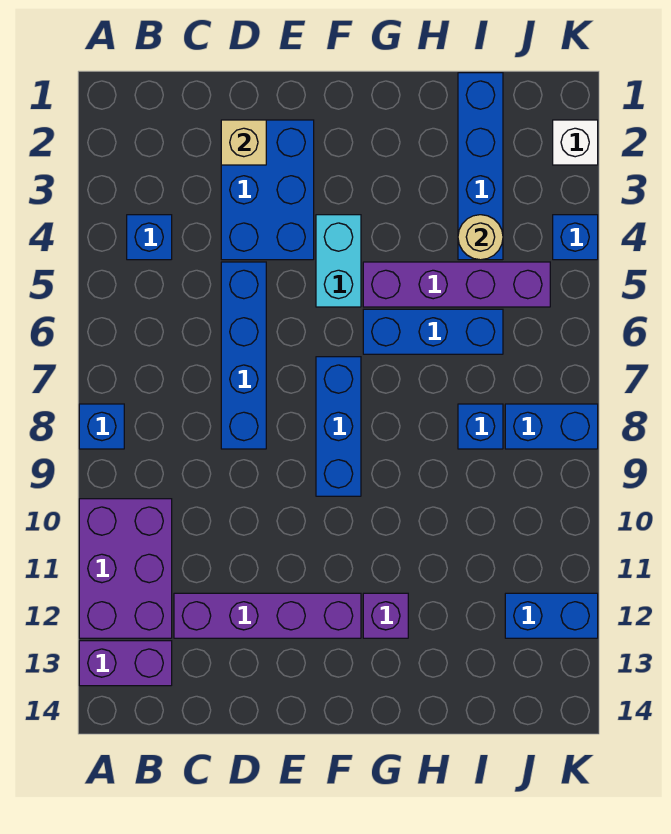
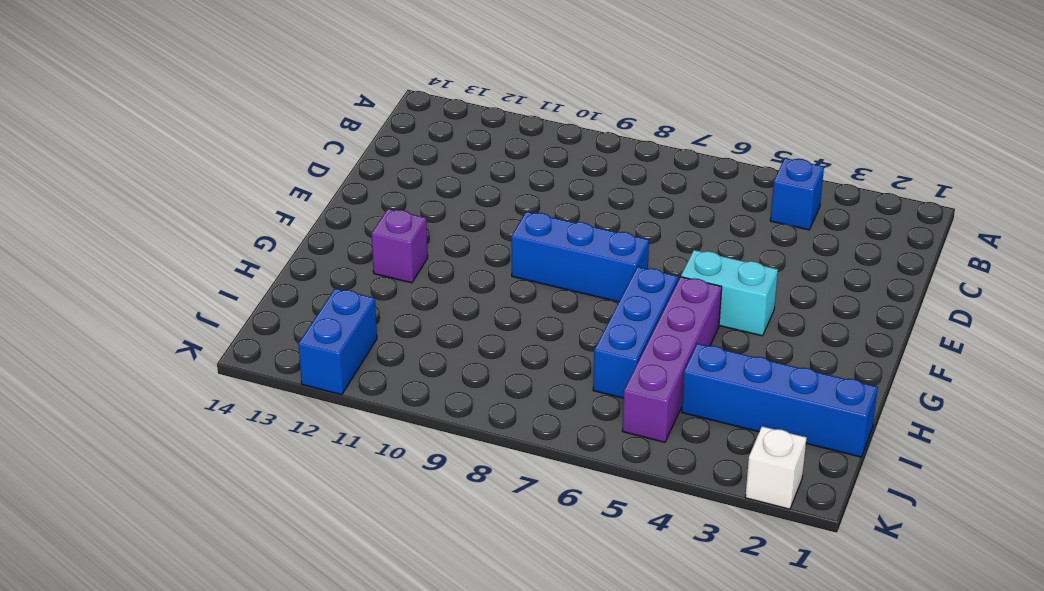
none -> blue 1x1 brick [79,404,124,449]
none -> purple 2x3 brick [79,499,172,638]
none -> purple 1x2 brick [79,641,172,686]

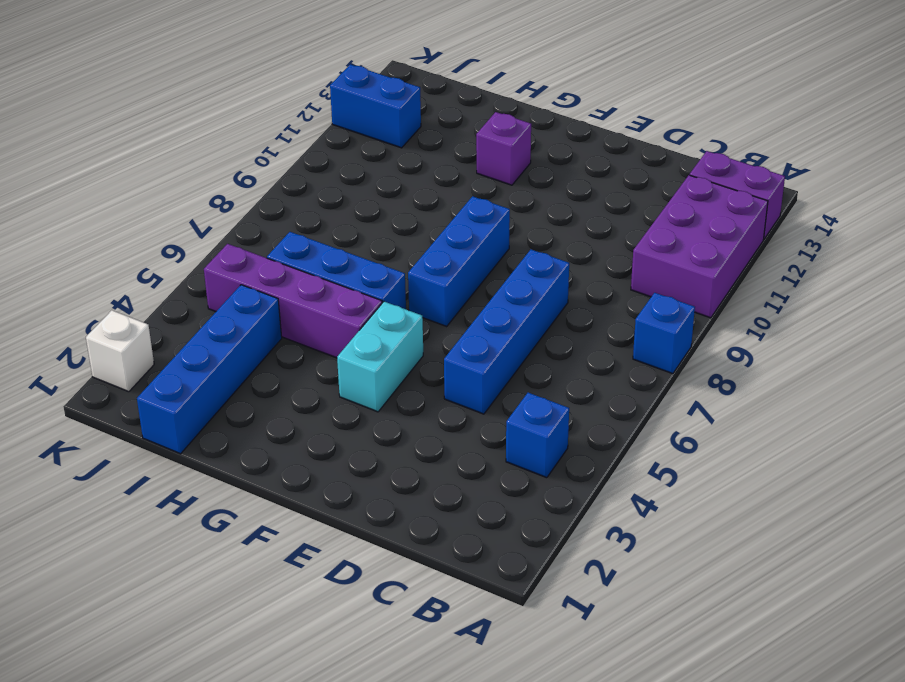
none -> purple 1x4 brick [174,593,361,638]
none -> blue 2x3 brick [221,120,314,260]
none -> blue 1x1 brick [458,404,503,449]

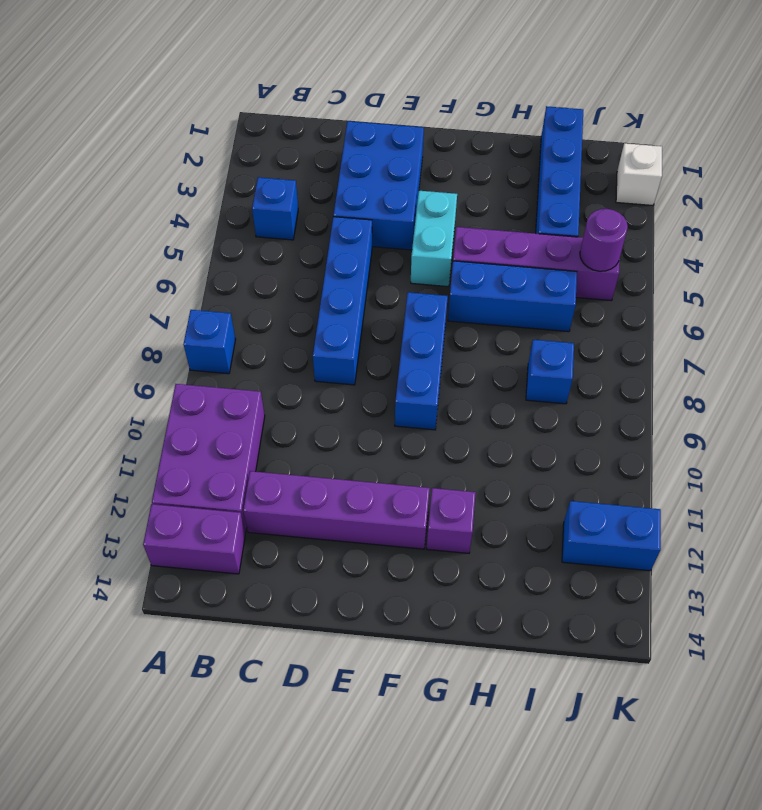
purple 1x1 round brick [580,209,628,271] -> none
none -> blue 1x2 brick [505,404,598,449]
none -> blue 1x1 brick [553,215,598,260]
none -> tan 1x1 brick [221,120,266,165]

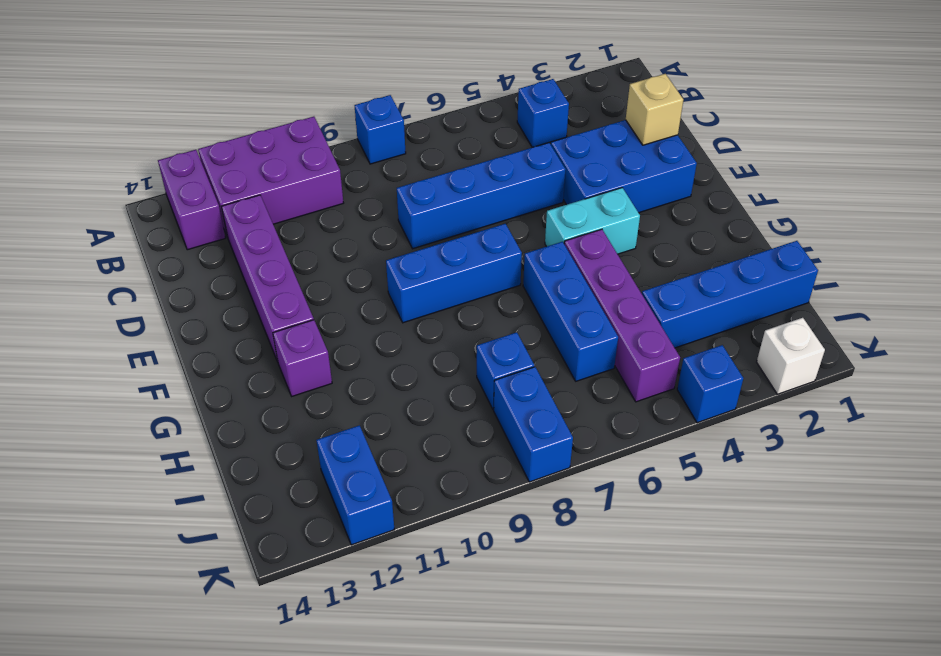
none -> tan 1x1 round brick [458,215,503,260]

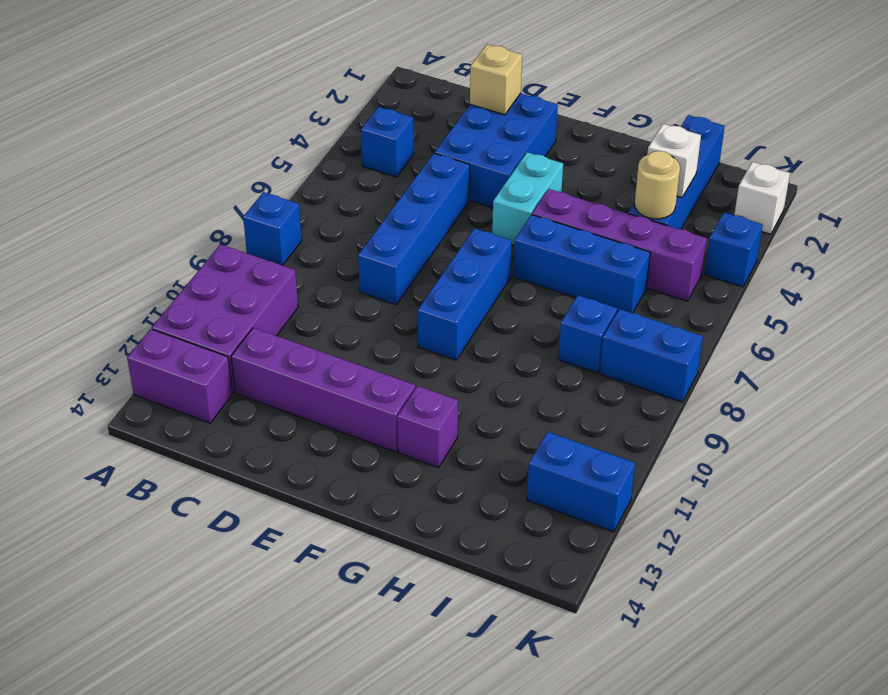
white 1x1 brick [647,124,701,198] -> none

